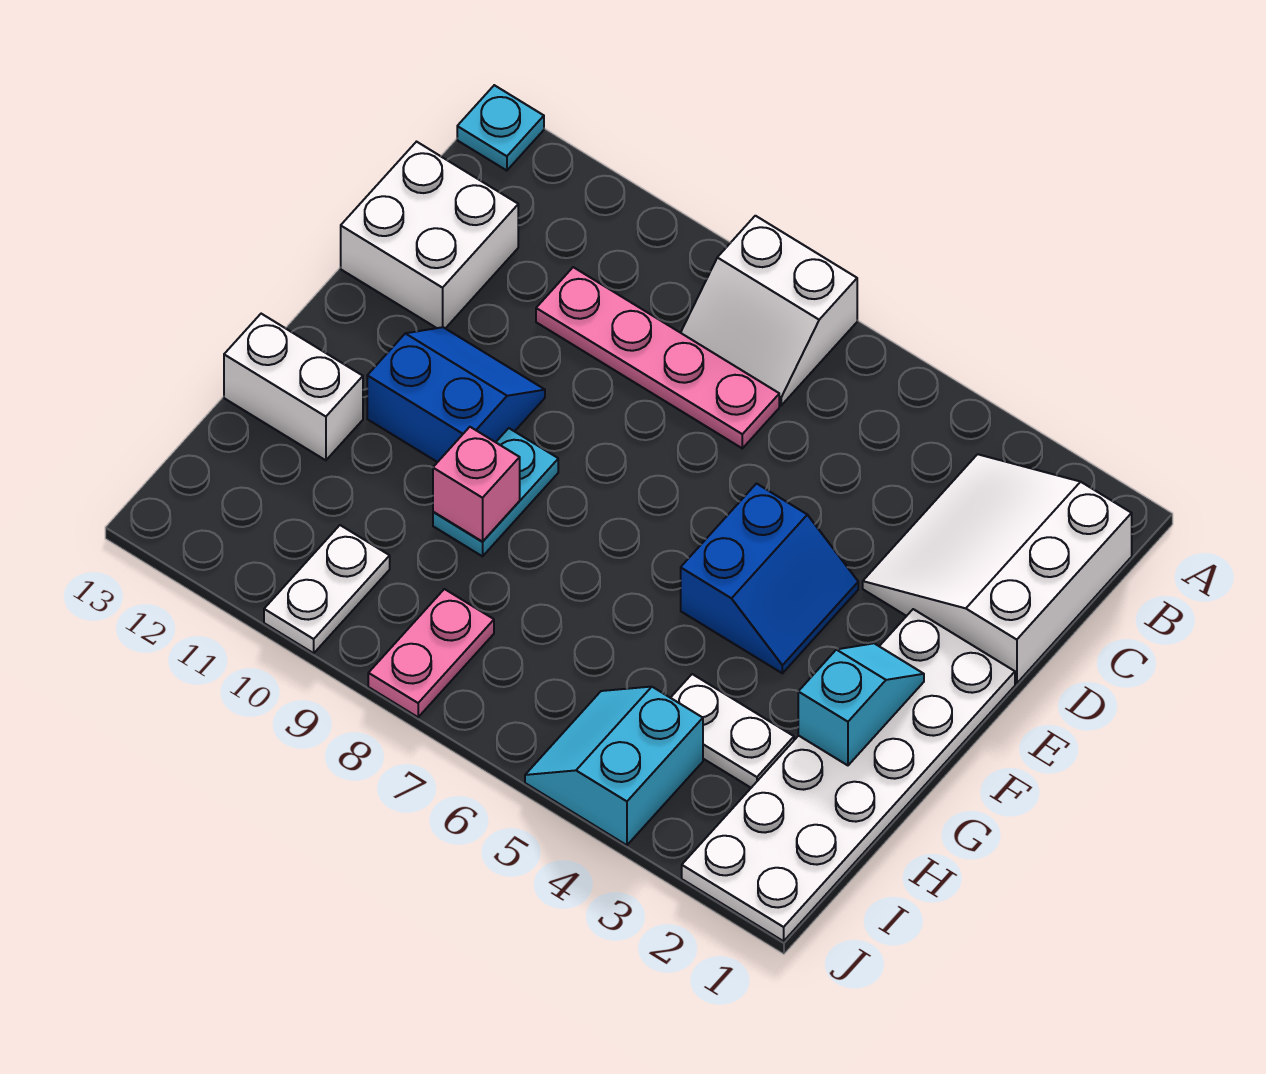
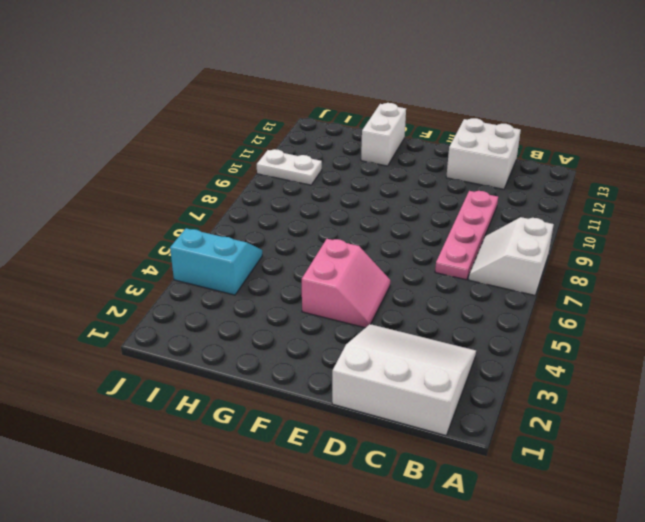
pink 2x2 slope [302,239,390,328] -> blue 2x2 slope [681,484,858,673]
none -> cyan 1x1 plate [457,85,544,171]
none -> white 2x6 plate [682,609,1015,941]
none -> blue 2x2 slope [367,327,545,462]

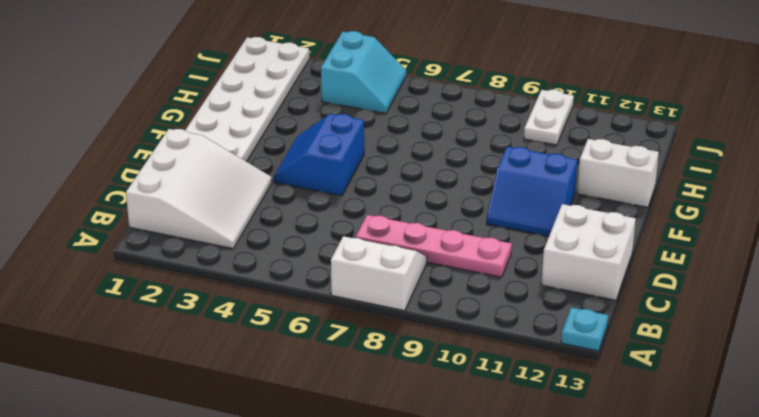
none -> cyan 1x2 plate [433,428,558,556]
none -> white 1x2 plate [671,674,794,788]
none -> pink 1x2 plate [368,589,494,717]

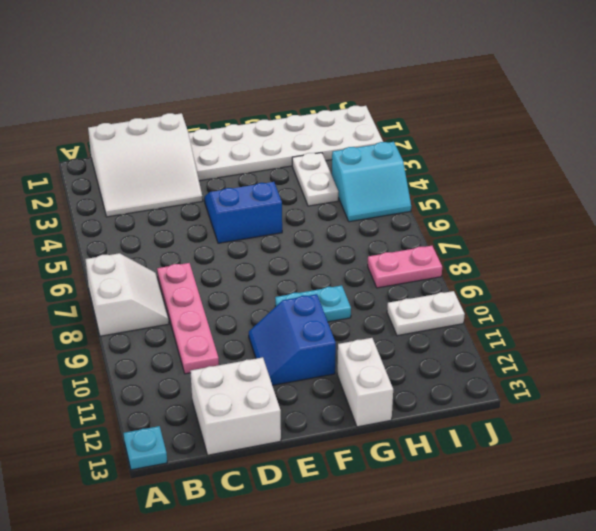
none -> cyan 1x2 slope [798,643,924,765]
none -> pink 1x1 brick [433,427,520,542]

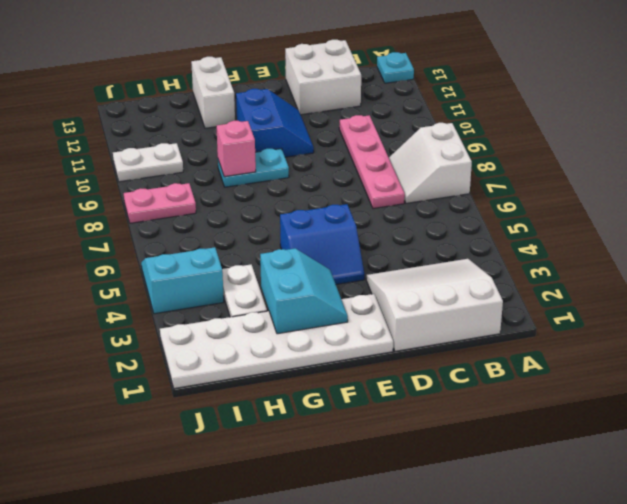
cyan 2x2 slope [260,249,348,334] -> cyan 1x2 slope [798,643,924,765]

